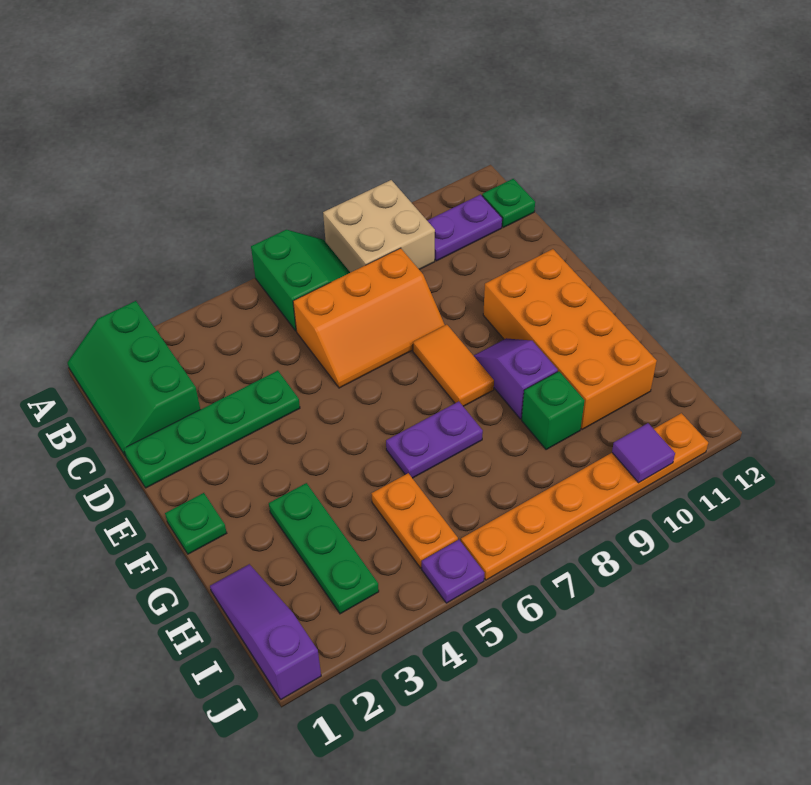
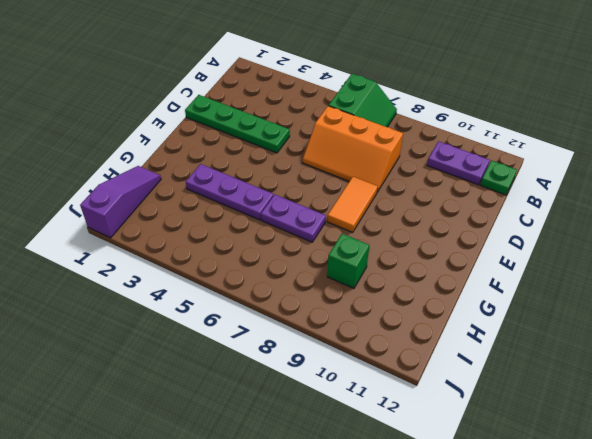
purple 1x3 plate [186,164,274,220] -> green 1x3 plate [269,483,379,614]
none -> green 2x3 slope [67,301,200,456]
none -> tan 2x2 brick [323,180,435,273]
none -> orange 2x4 brick [483,249,657,430]

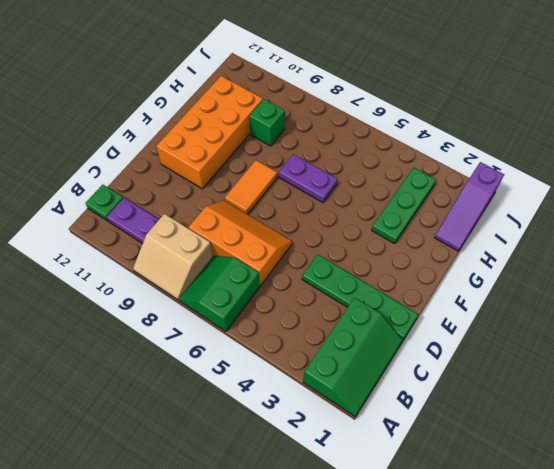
tan 2x2 slope [133,214,213,300] -> tan 2x2 brick [323,180,435,273]
none -> green 1x1 plate [165,493,227,554]
none -> purple 1x2 slope [474,338,558,419]
none -> orange 1x2 plate [371,473,458,568]

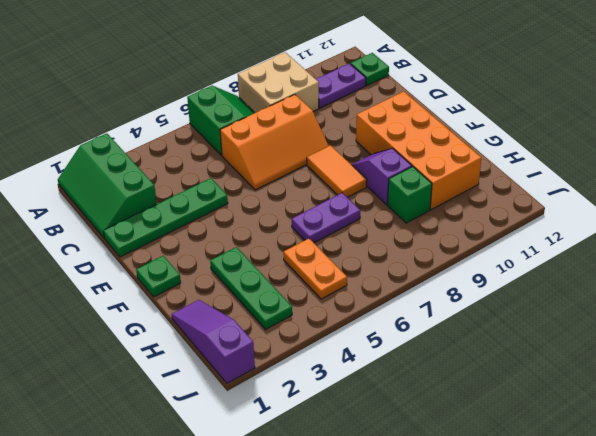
none -> purple 1x1 plate [422,540,484,603]
none -> orange 1x6 plate [461,413,708,580]
none -> purple 1x1 tile [612,423,675,483]

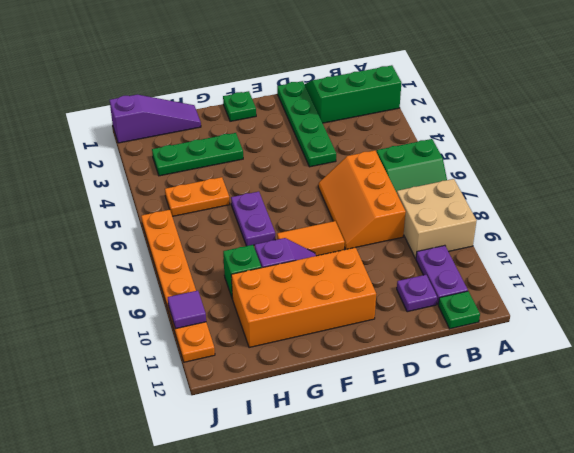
purple 1x1 plate [397,275,437,312] -> purple 1x1 plate moved to [422,540,484,603]

